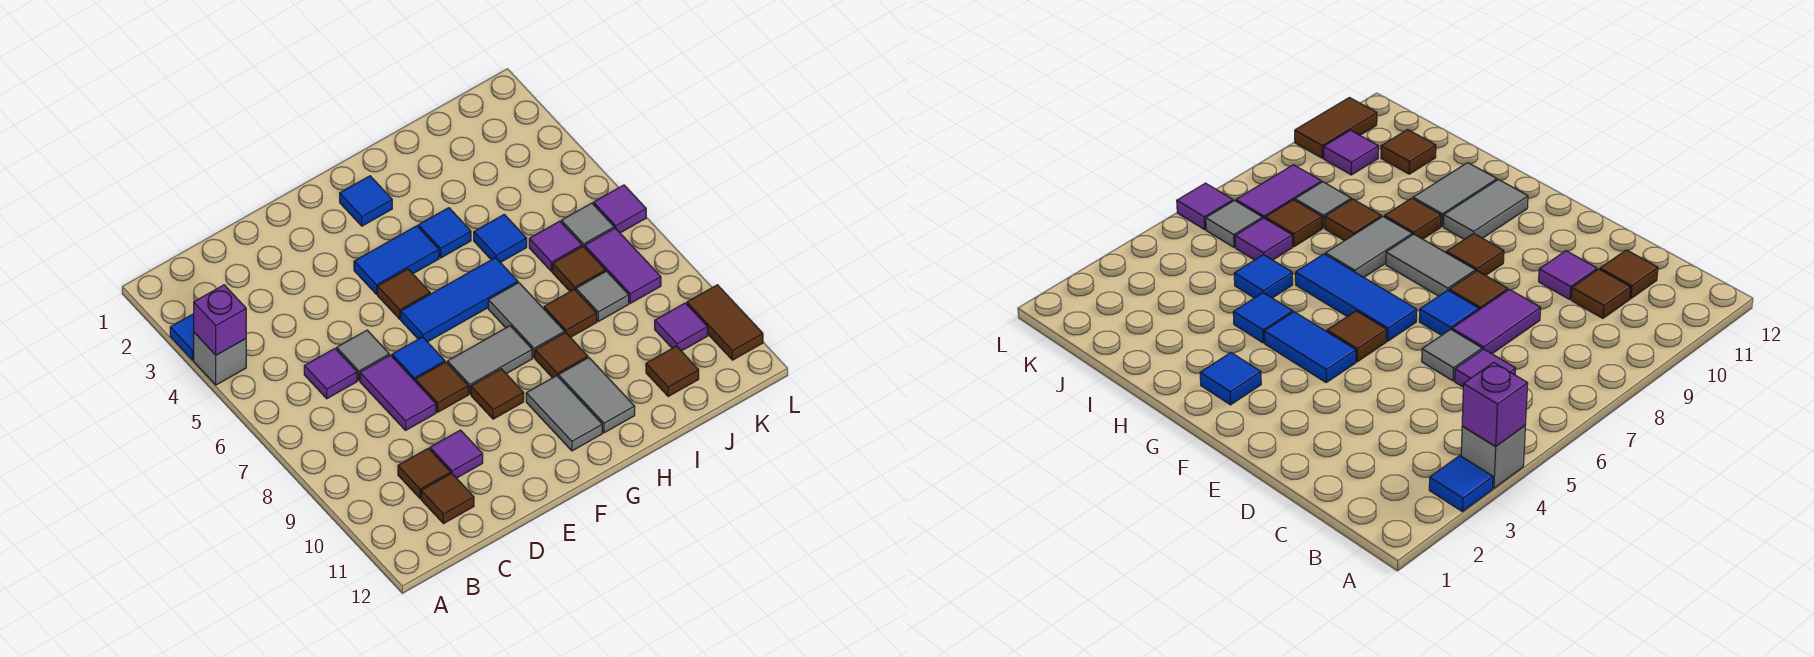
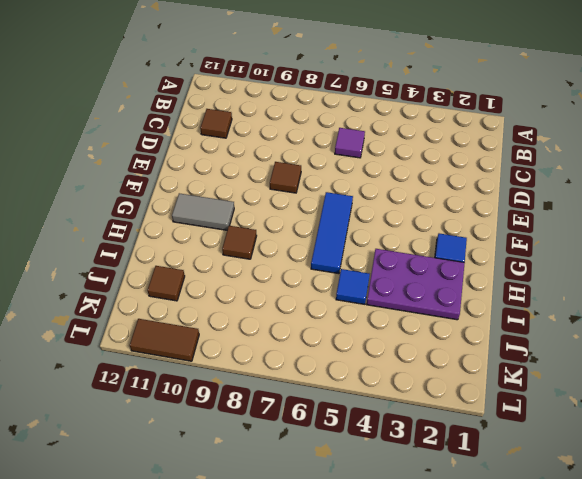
purple 2x3 plate [367,249,465,320] -> blue 1x1 tile [418,208,471,258]
none -> blue 1x1 tile [170,314,194,360]
none -> grey 1x1 brick [194,333,246,385]
none -> brown 1x1 tile [398,448,451,499]
none -> grey 1x1 tile [337,330,389,380]

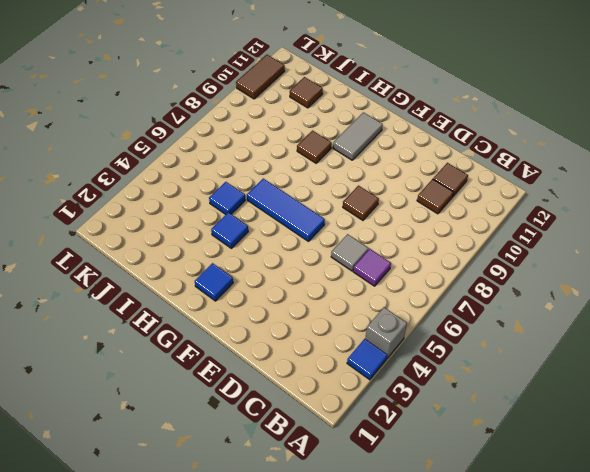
none -> purple 1x2 tile [360,355,436,430]
none -> purple 1x1 tile [430,430,483,478]
none -> blue 1x1 tile [392,337,445,381]
none -> blue 1x2 tile [354,226,439,294]

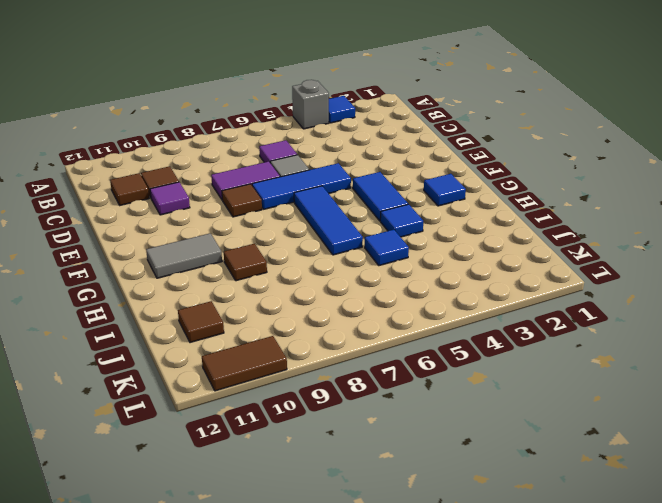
blue 1x3 tile [252,163,351,209] -> blue 1x1 tile [392,337,445,381]
none -> brown 1x1 tile [377,269,430,319]
none -> grey 1x2 tile [448,326,532,394]
none -> brown 1x1 tile [471,369,524,419]
none -> grey 1x2 tile [488,283,565,358]

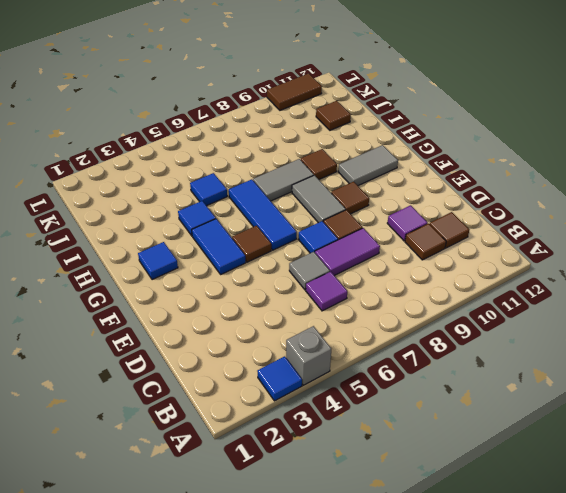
none -> grey 1x2 tile [558,358,635,433]
none -> brown 1x1 tile [544,289,597,337]
none -> purple 1x1 tile [529,221,582,272]
none -> brown 1x1 tile [553,246,605,291]

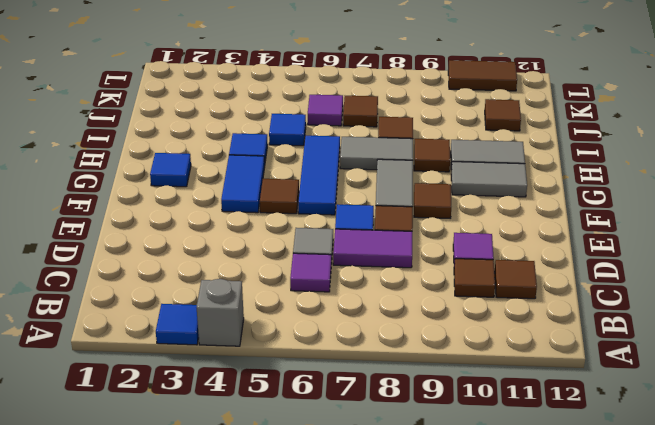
none -> grey 1x1 tile [576,271,629,321]
none -> grey 1x1 tile [561,203,614,247]
none -> purple 1x2 tile [585,228,661,303]
none -> purple 1x1 tile [655,303,708,351]

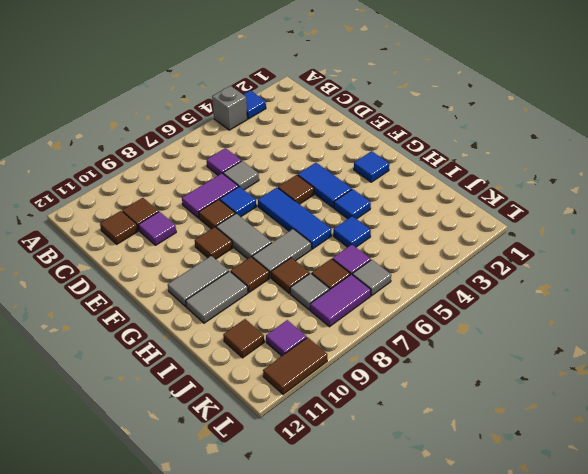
none -> purple 1x1 tile [593,185,646,233]
none -> purple 1x1 brick [194,285,246,355]

